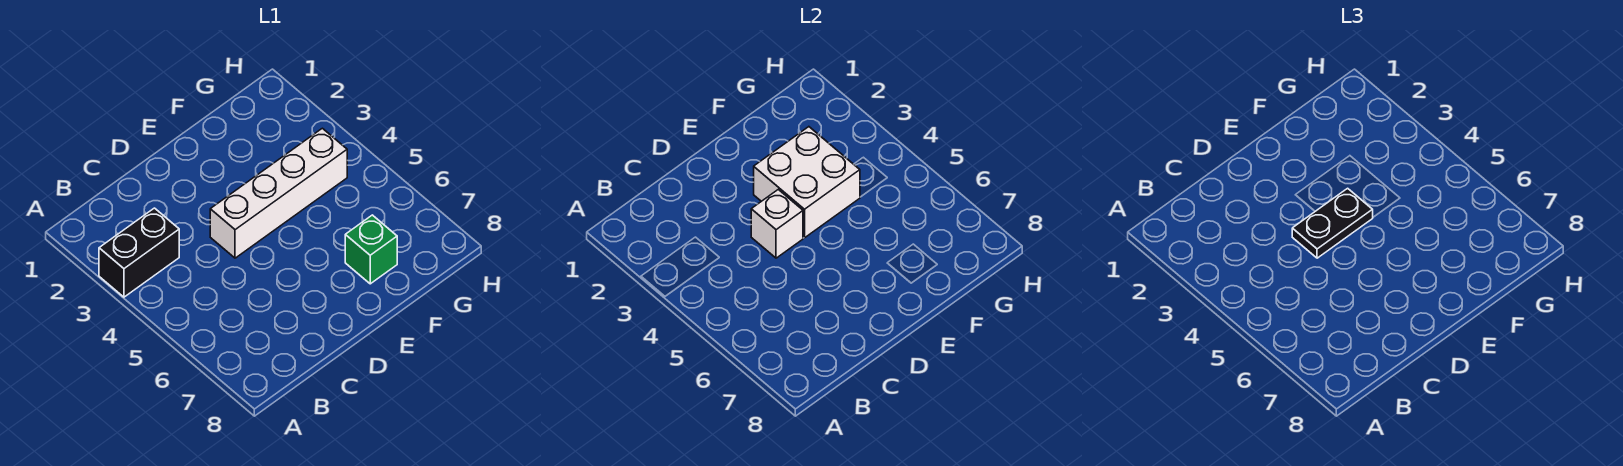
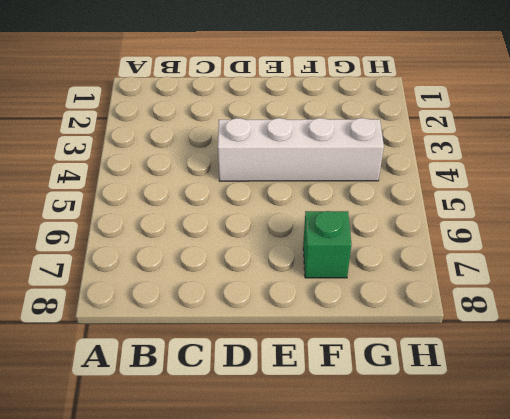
none -> black 1x2 brick [99,208,179,297]
none -> white 1x1 brick [751,190,803,258]

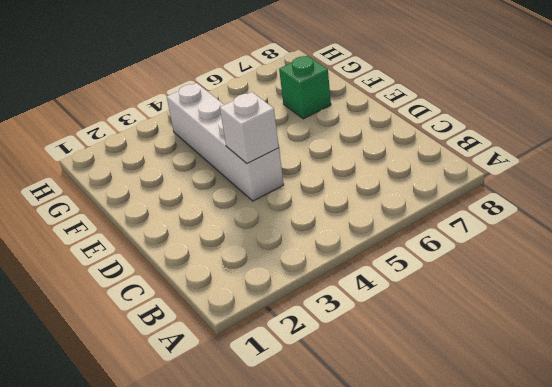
none -> black 1x2 brick [99,208,179,297]
none -> white 2x2 brick [754,127,860,238]

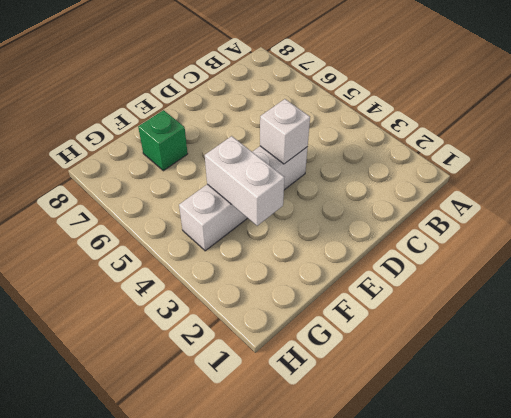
white 1x2 brick [205,136,284,226] -> white 2x2 brick [754,127,860,238]
none -> black 1x2 brick [99,208,179,297]
none -> black 1x2 plate [1292,188,1373,258]

